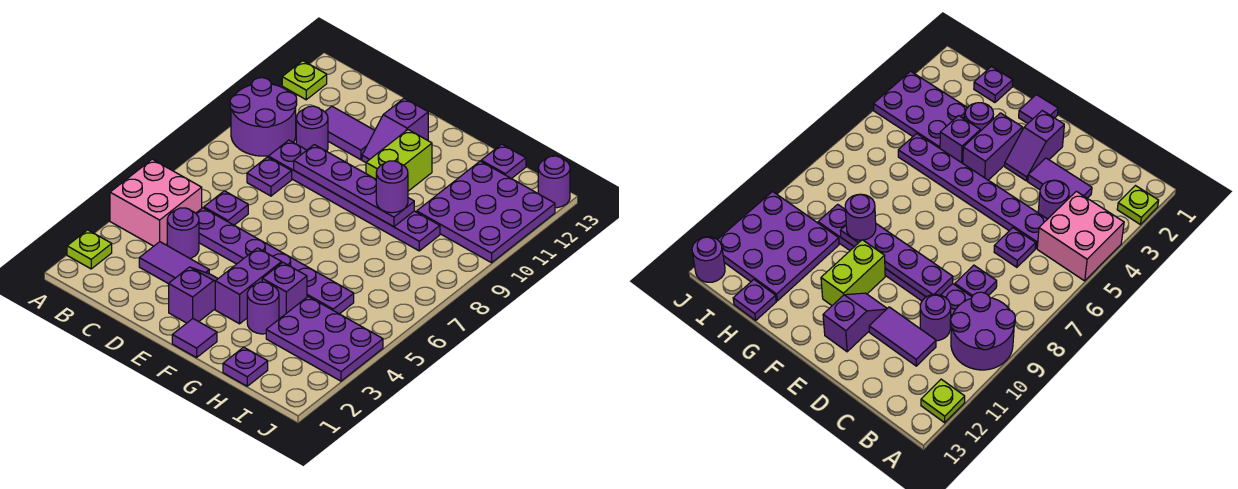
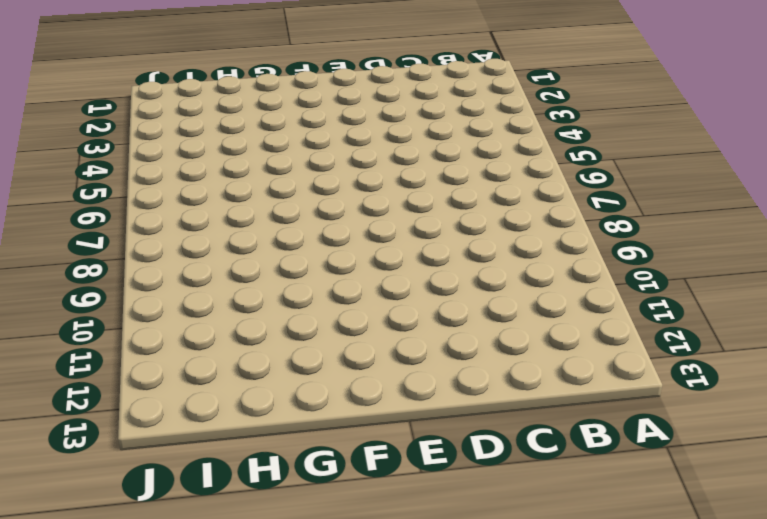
none -> lime 1x1 plate [67,230,112,269]
none -> pink 2x2 brick [110,159,202,246]
none -> purple 2x2 round brick [230,78,297,156]

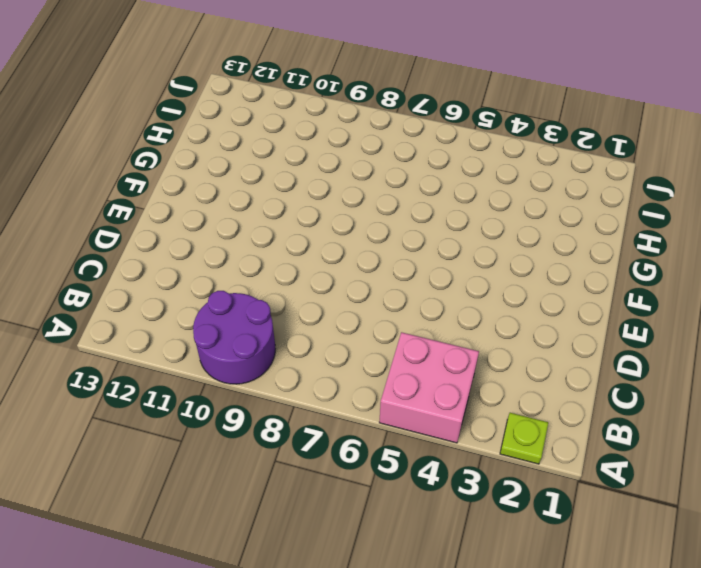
none -> lime 1x1 plate [282,61,327,100]
none -> purple 1x2 tile [139,242,209,284]
none -> purple 1x1 round brick [167,208,199,258]

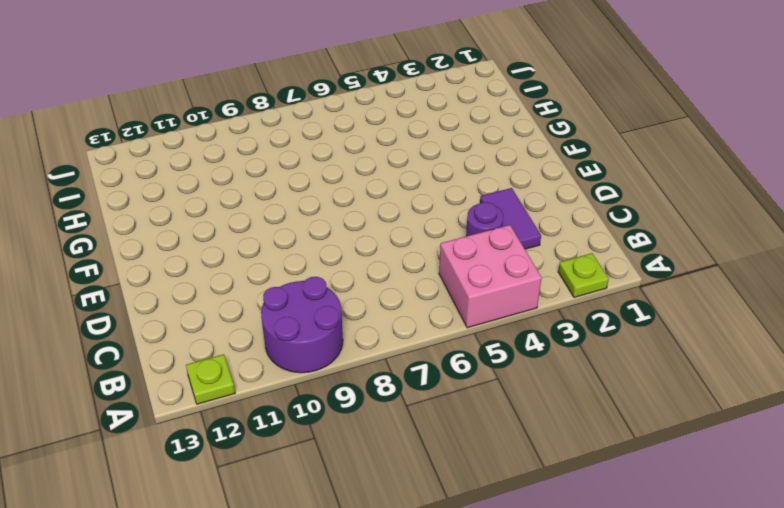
none -> purple 1x6 plate [196,208,354,314]
none -> purple 1x1 plate [204,191,248,225]
none -> purple 1x1 plate [247,157,292,196]

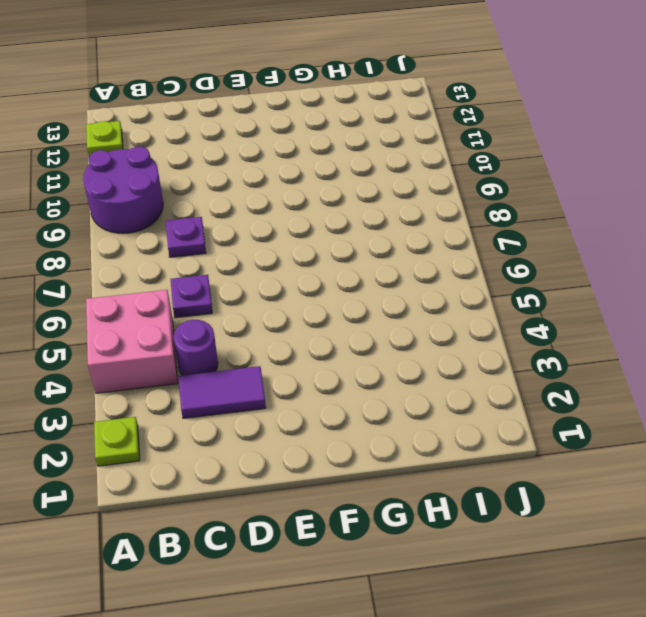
none -> purple 1x6 plate [196,208,354,314]
none -> purple 1x6 plate [268,140,440,251]
none -> purple 1x1 round brick [296,106,328,151]

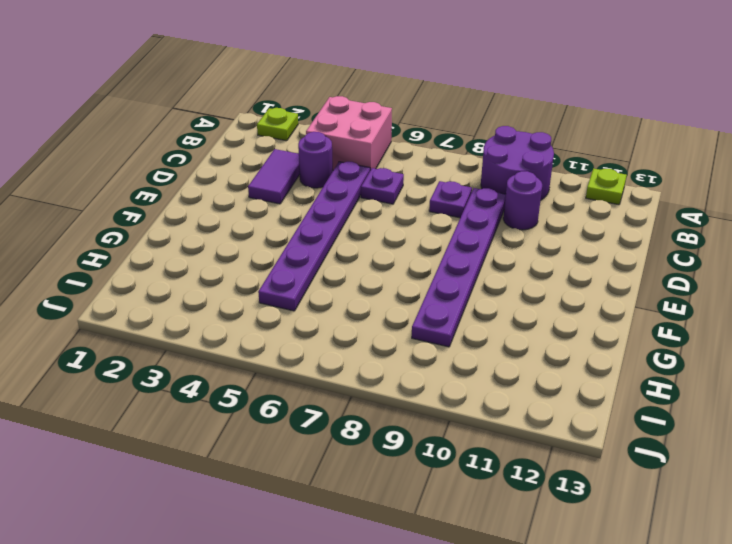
none -> purple 1x2 tile [325,106,375,160]
none -> purple 1x2 slope [169,267,218,323]
none -> purple 1x2 slope [362,98,428,162]

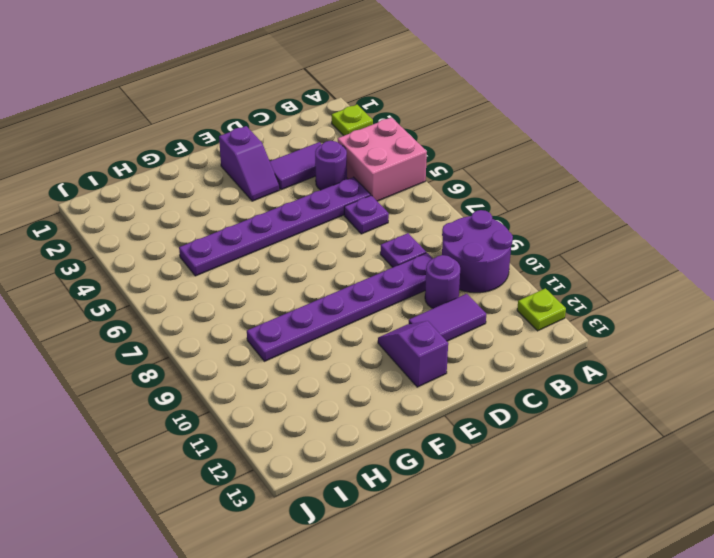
none -> purple 1x1 tile [172,319,217,358]
none -> purple 1x2 brick [215,248,282,324]
none -> lime 1x2 brick [366,130,432,191]

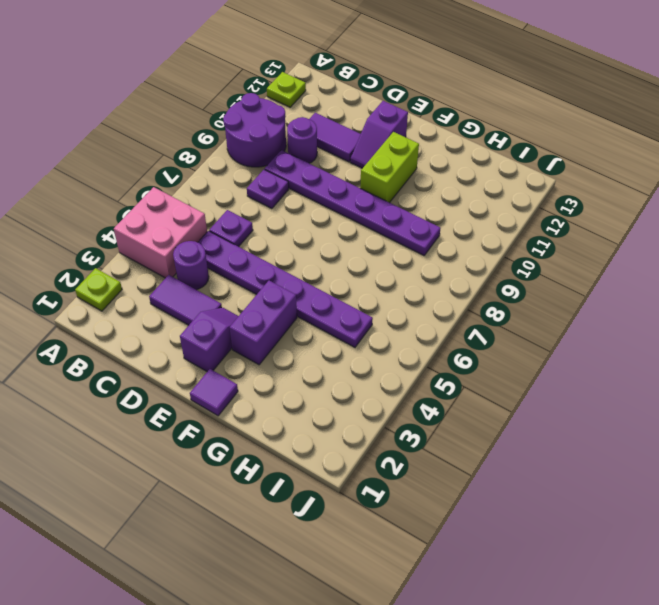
none -> purple 1x1 round brick [247,282,279,334]
none -> purple 1x1 brick [262,262,307,318]
none -> purple 1x1 plate [223,347,268,386]

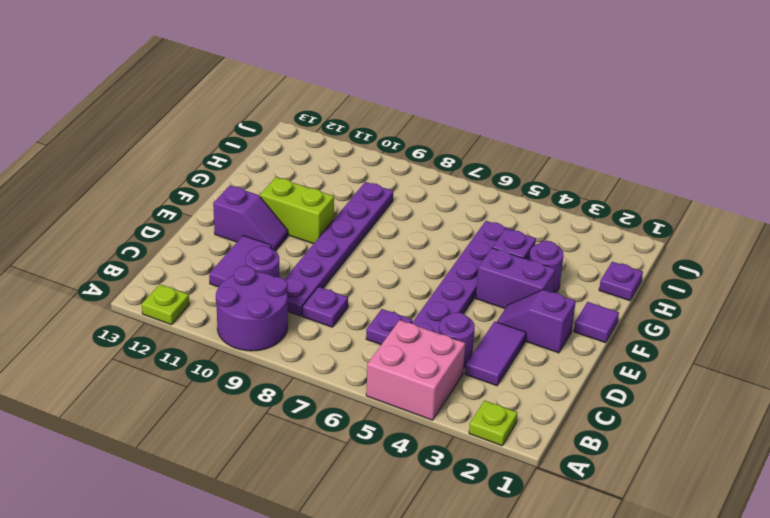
none -> purple 2x3 plate [266,297,383,381]
none -> purple 3x3 plate [417,161,555,263]
none -> purple 1x1 plate [481,144,526,179]

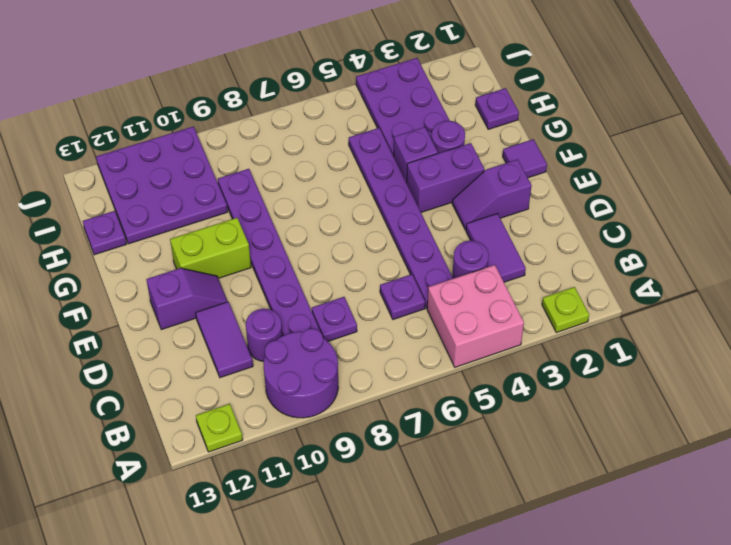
none -> purple 1x1 round brick [538,156,570,208]
none -> purple 1x4 plate [294,145,414,227]
none -> purple 1x1 round brick [376,161,408,213]

